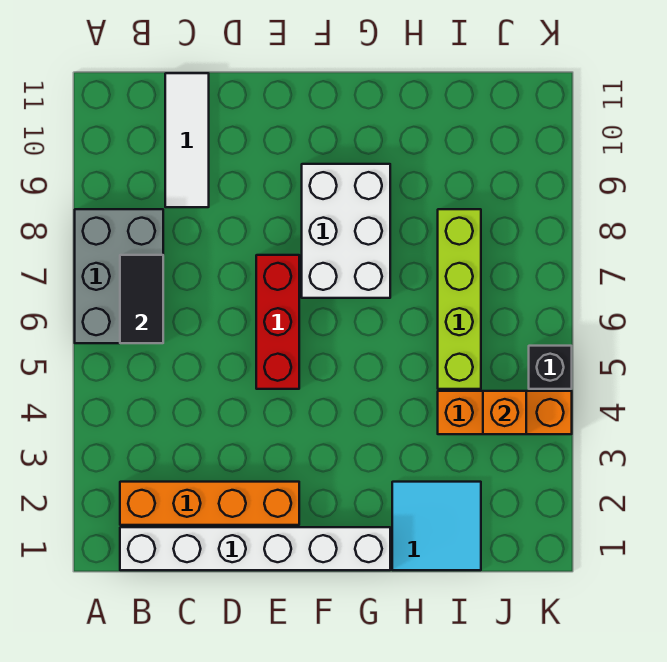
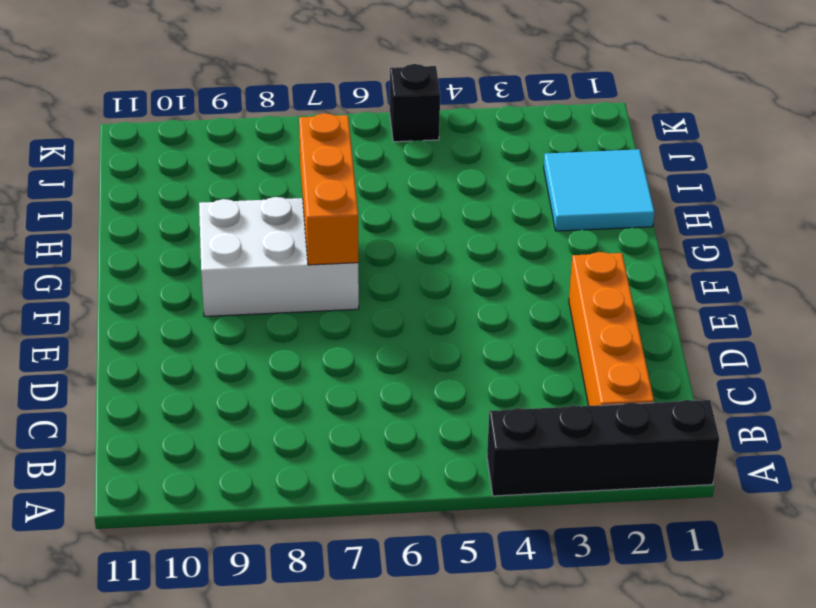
black 1x4 brick [487,400,719,496] -> none
orange 1x3 brick [299,113,358,265] -> orange 1x3 brick moved to [438,391,572,434]
none -> grey 2x3 brick [75,209,163,343]
none -> white 1x6 brick [120,527,390,570]
none -> white 1x3 tile [165,73,209,207]

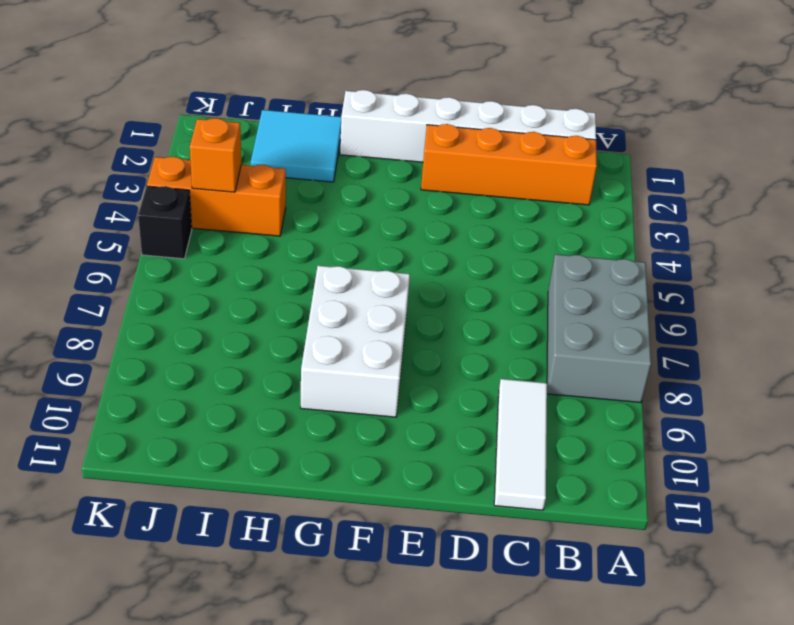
none -> red 1x3 brick [256,255,299,389]
none -> lime 1x4 brick [438,209,481,389]
none -> black 1x2 tile [120,255,163,343]

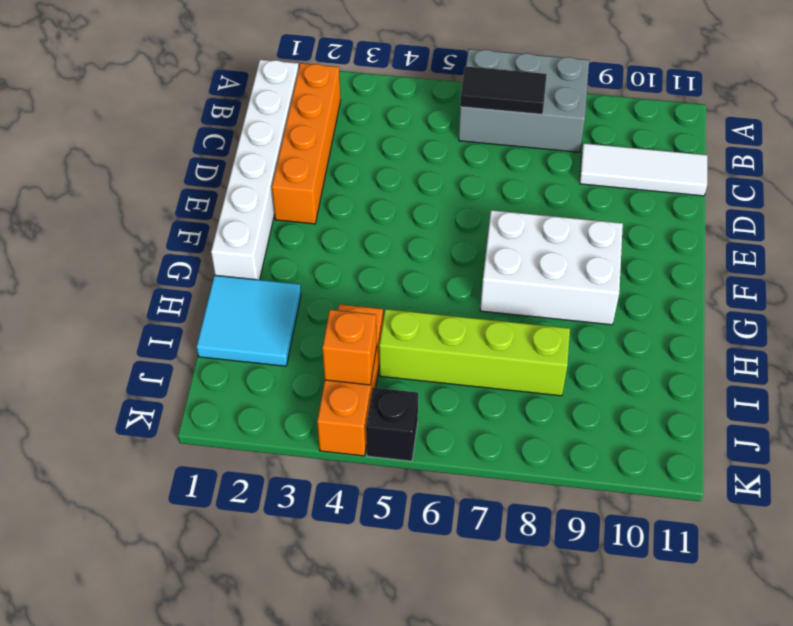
none -> red 1x3 brick [256,255,299,389]

